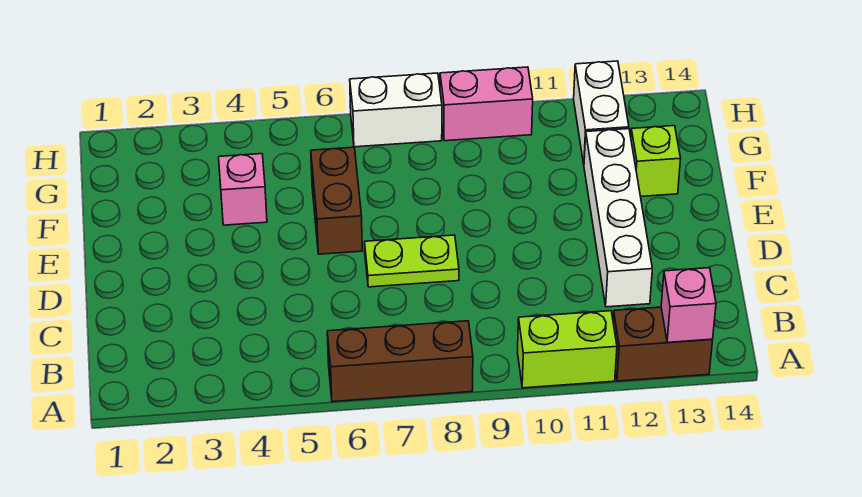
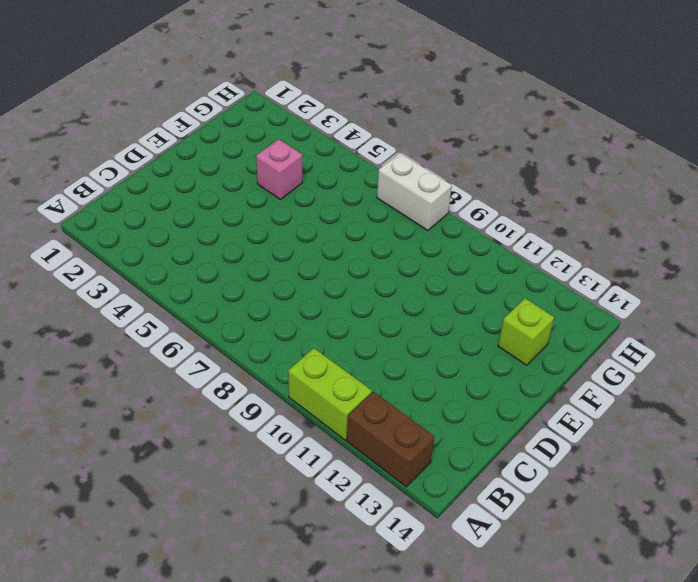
none -> brown 1x3 brick [327,321,473,402]
none -> white 1x4 brick [584,129,652,307]
none -> lime 1x2 plate [365,235,459,287]

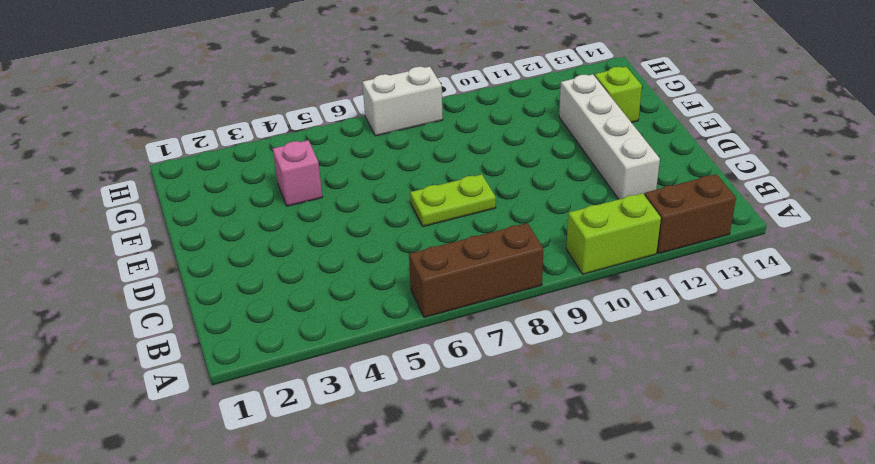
none -> brown 1x2 brick [311,147,362,254]
none -> white 1x2 brick [574,61,629,164]
none -> pink 1x2 brick [440,67,533,141]

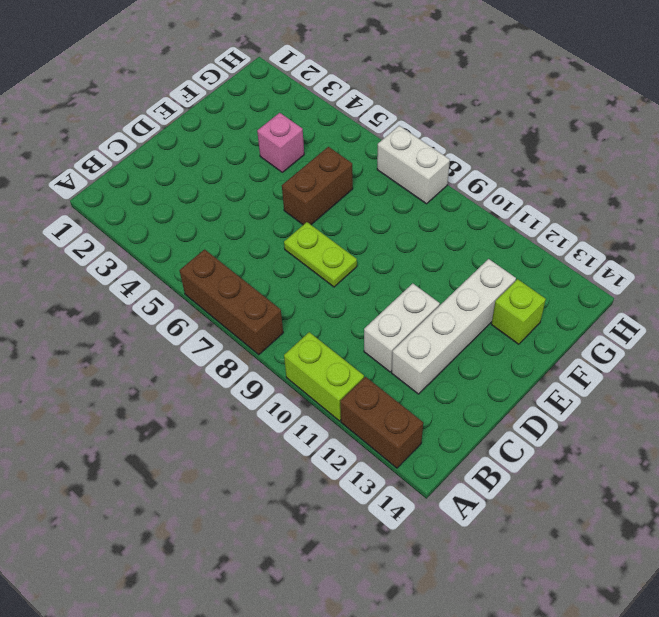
white 1x2 brick [364,283,440,372] -> white 1x2 brick moved to [574,61,629,164]
none -> pink 1x2 brick [440,67,533,141]
none -> pink 1x1 brick [661,268,716,342]

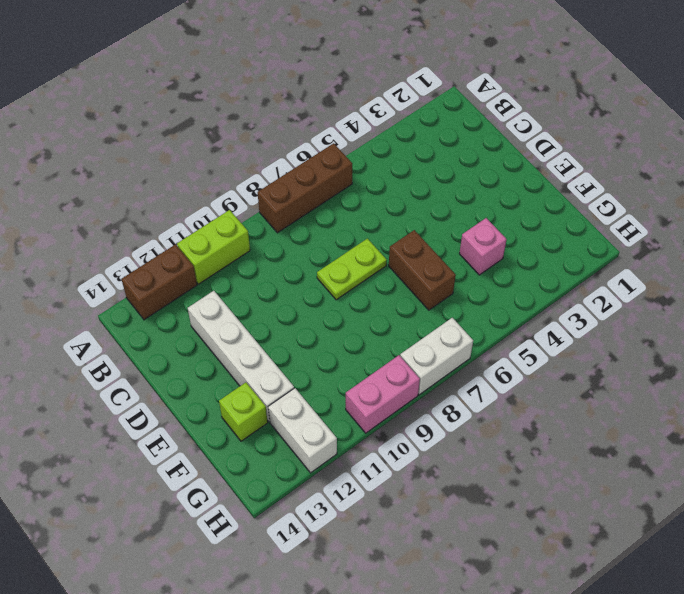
none -> pink 1x1 brick [661,268,716,342]

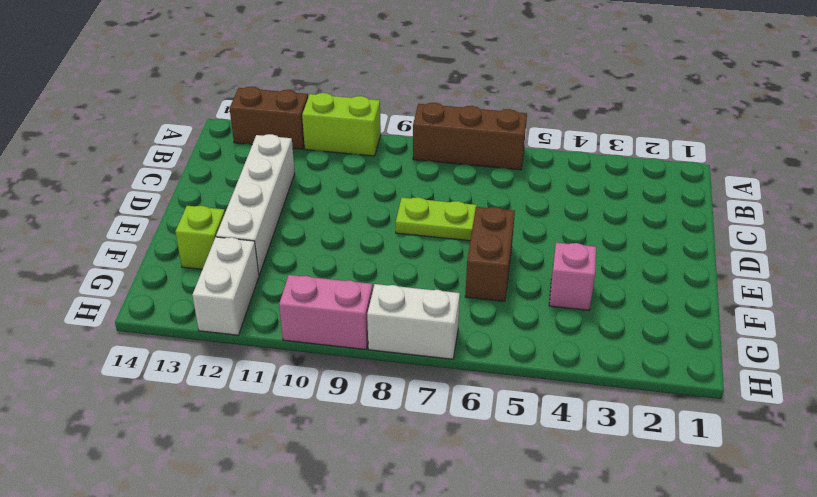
none -> pink 1x1 brick [661,268,716,342]

